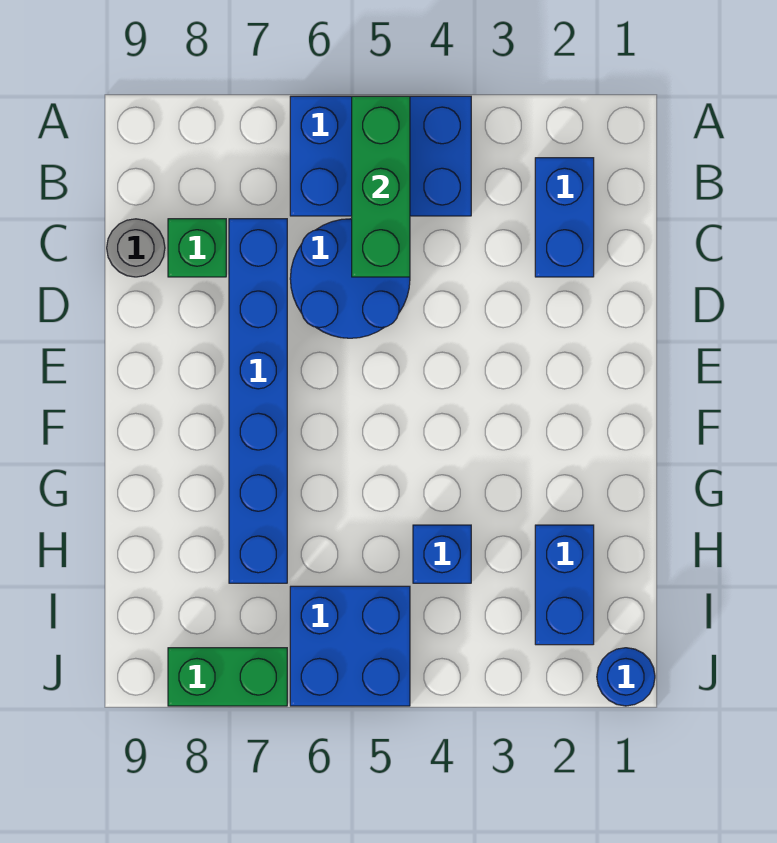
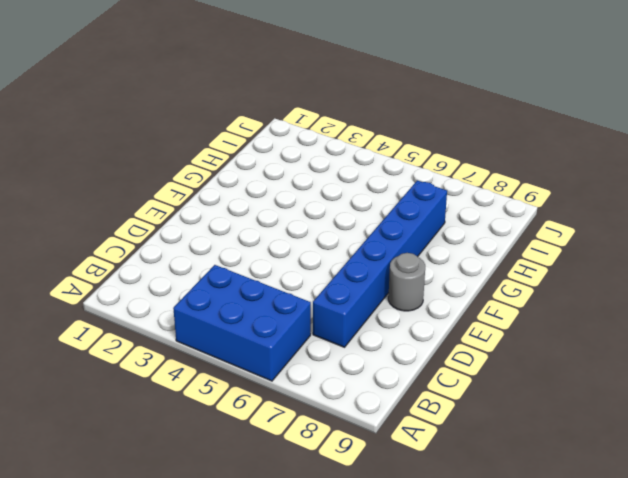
grey 1x1 round brick [388,253,425,311] -> grey 1x1 round brick moved to [107,219,165,277]
none -> blue 1x2 brick [535,158,594,277]
none -> blue 2x2 round brick [290,219,410,338]
none -> green 1x1 brick [168,219,226,277]

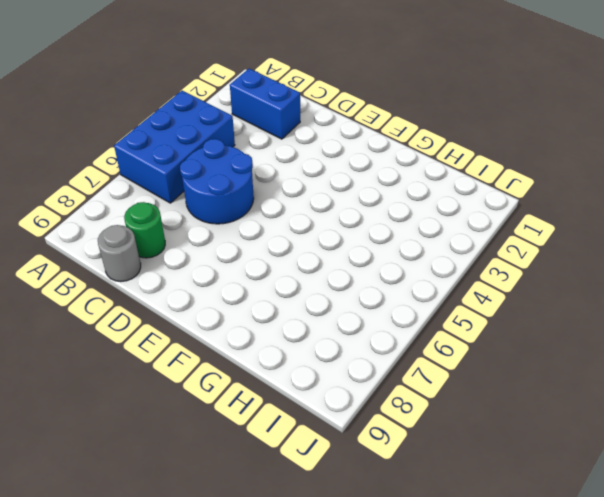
green 1x1 round brick [124,202,165,258] -> green 1x1 brick [168,219,226,277]
none -> blue 1x6 brick [229,219,287,583]
none -> blue 1x2 brick [535,525,594,645]
none -> blue 1x1 brick [413,525,471,583]

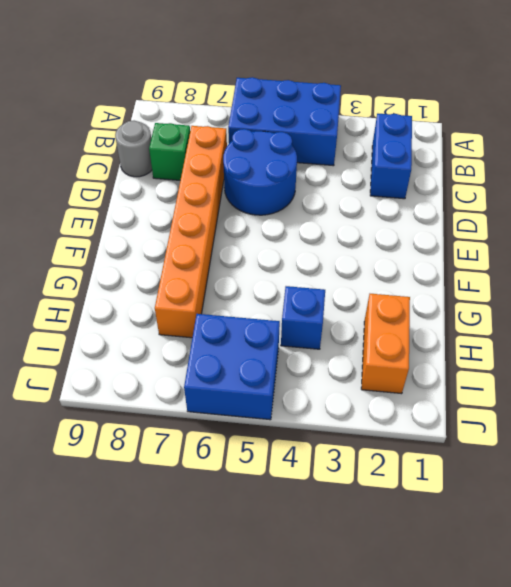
orange 1x6 brick [155,126,227,338] -> blue 1x6 brick [229,219,287,583]
orange 1x2 brick [361,294,410,394] -> blue 1x2 brick [535,525,594,645]
none -> blue 1x1 round brick [597,648,655,706]
none -> green 1x2 brick [168,648,287,706]
none -> green 1x3 brick [352,96,410,277]

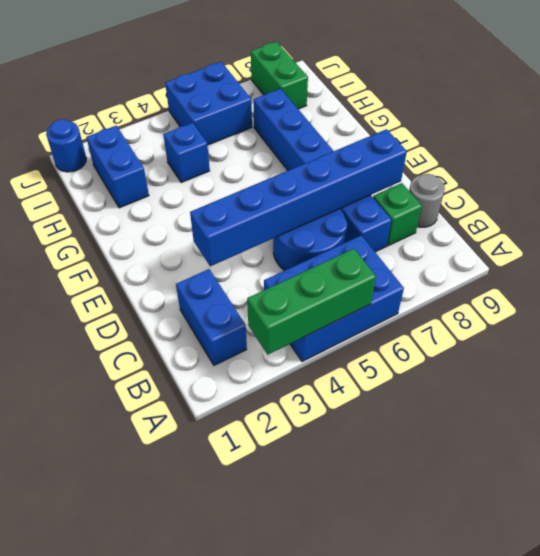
green 1x3 brick [247,249,376,355] -> green 1x3 brick turned to [352,96,410,277]
blue 1x6 brick [190,129,407,266] -> none
green 1x2 brick [251,42,308,109] -> green 1x2 brick turned to [168,648,287,706]

